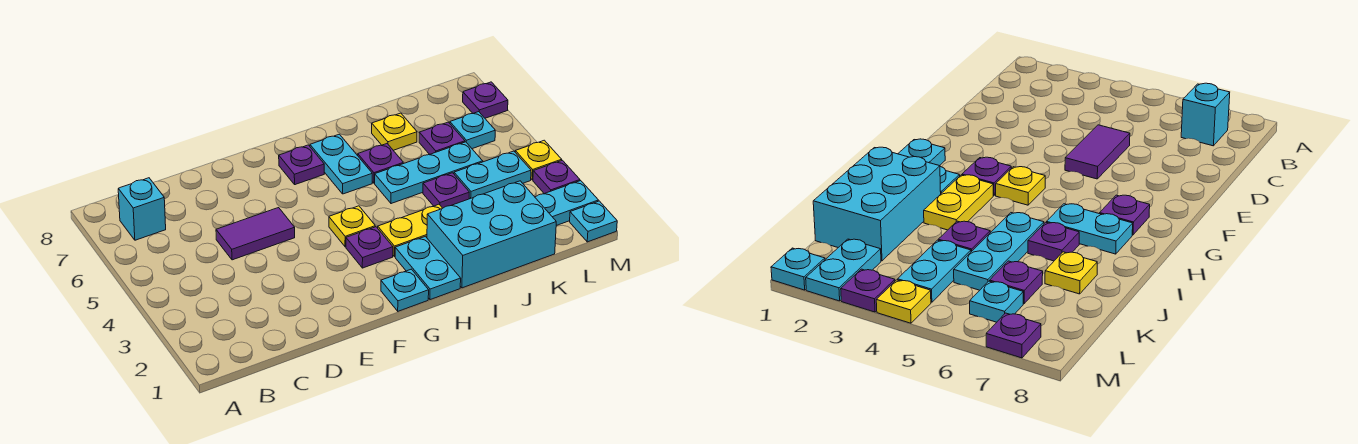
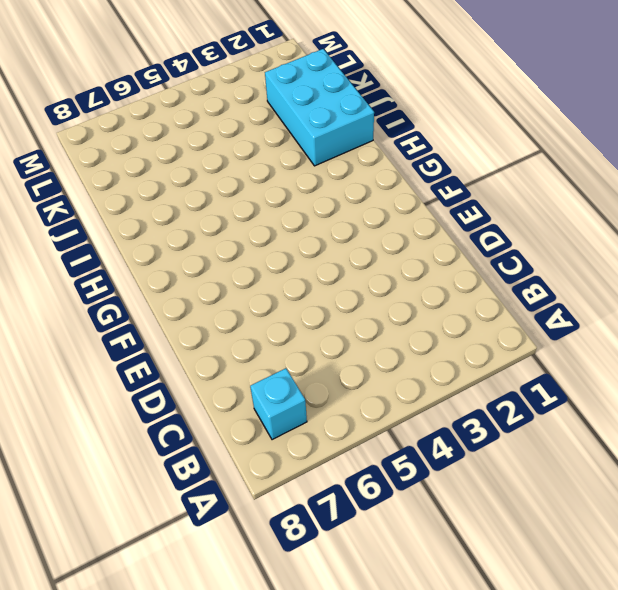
none -> purple 1x2 tile [216,208,295,260]
none -> cyan 1x1 plate [381,269,429,311]
none -> purple 1x1 plate [346,227,393,268]

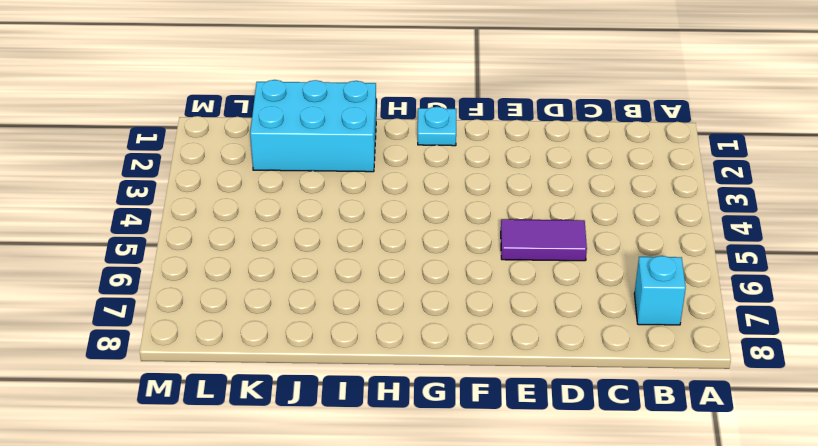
none -> purple 1x1 plate [346,227,393,268]
none -> yellow 1x1 plate [329,206,375,247]
none -> purple 1x1 plate [279,145,324,185]

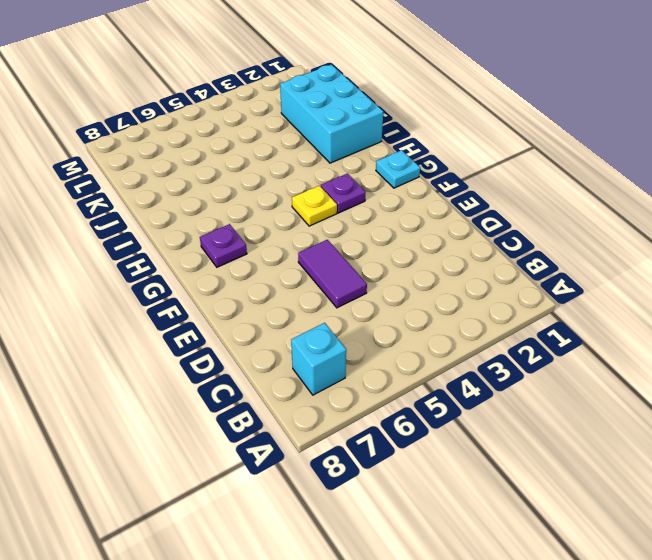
none -> cyan 1x2 plate [395,236,461,300]
none -> yellow 1x2 plate [378,204,443,257]
none -> cyan 1x2 plate [310,134,372,194]

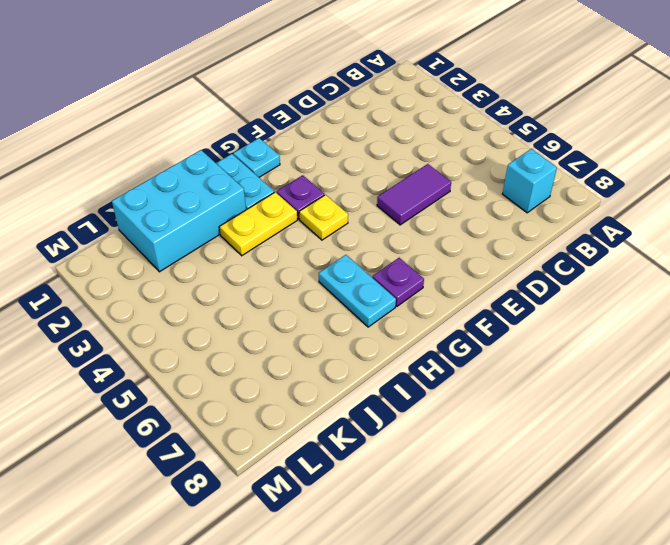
none -> cyan 1x3 plate [375,142,483,204]
none -> purple 1x1 plate [358,144,403,183]
none -> purple 1x1 plate [423,173,469,208]

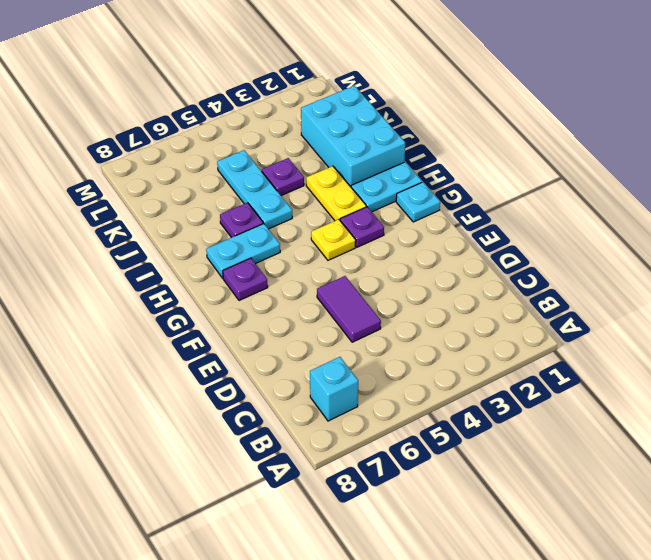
none -> yellow 1x1 plate [372,113,417,150]
none -> cyan 1x2 plate [454,151,531,199]
none -> purple 1x1 plate [419,122,465,155]

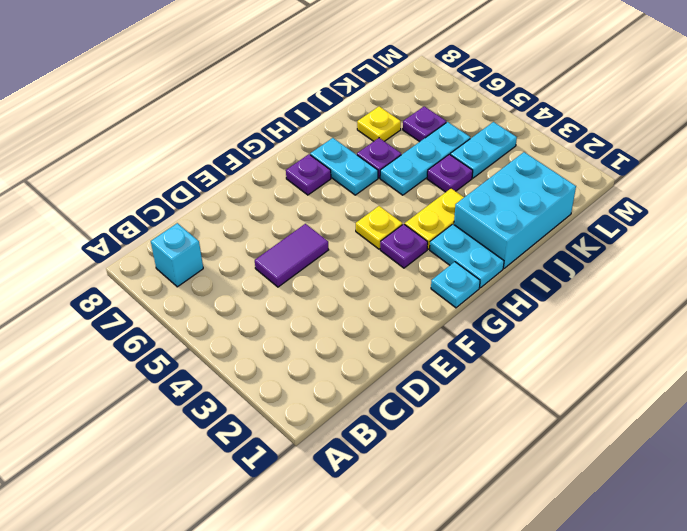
none -> cyan 1x2 plate [535,181,598,226]
none -> cyan 1x1 plate [450,112,495,149]
none -> cyan 1x1 plate [570,201,617,242]

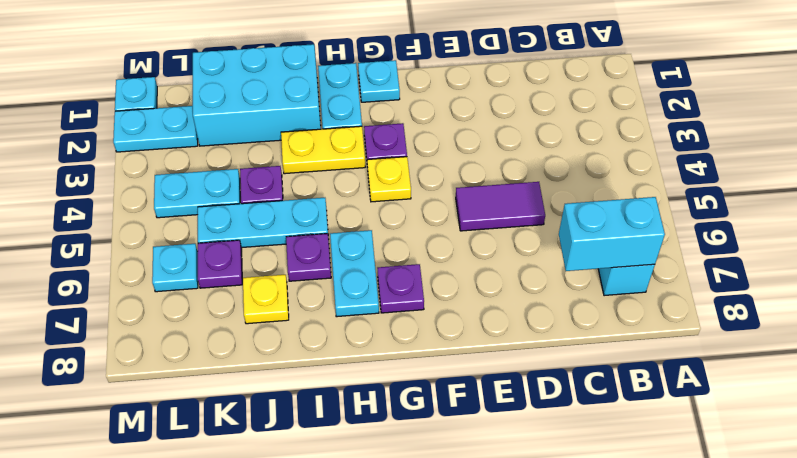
cyan 1x2 brick [559,197,665,271] -> none
none -> purple 1x1 plate [533,160,580,194]
none -> yellow 1x1 plate [515,140,562,180]
none -> purple 1x1 plate [463,82,508,118]

